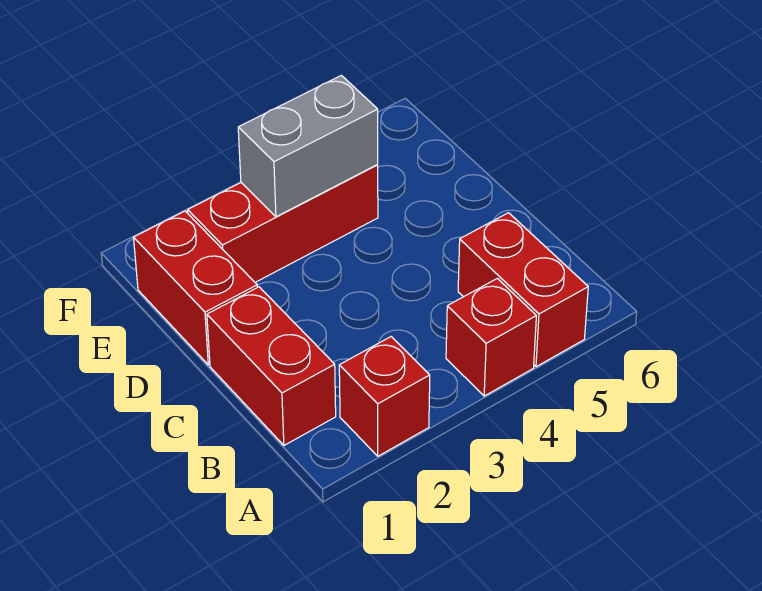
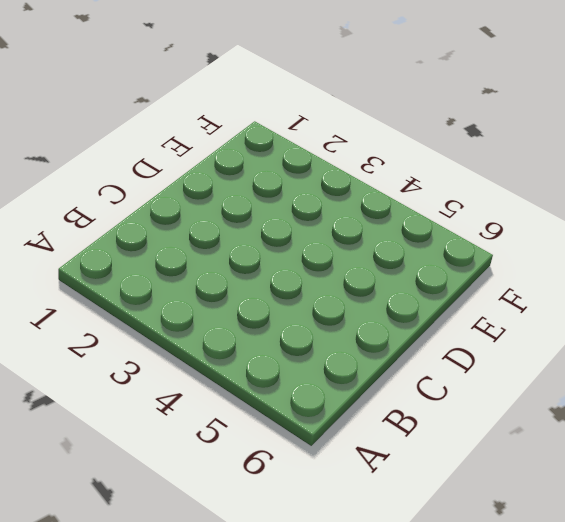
none -> red 1x1 brick [339,337,430,456]
none -> red 1x1 brick [446,279,536,396]

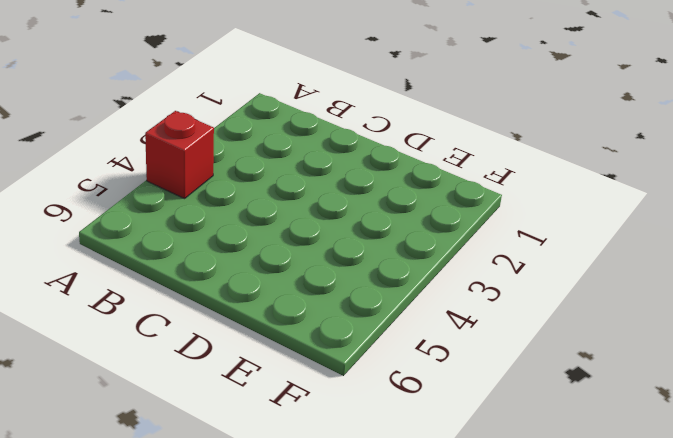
none -> red 1x1 brick [339,337,430,456]
none -> red 1x2 brick [458,213,588,367]

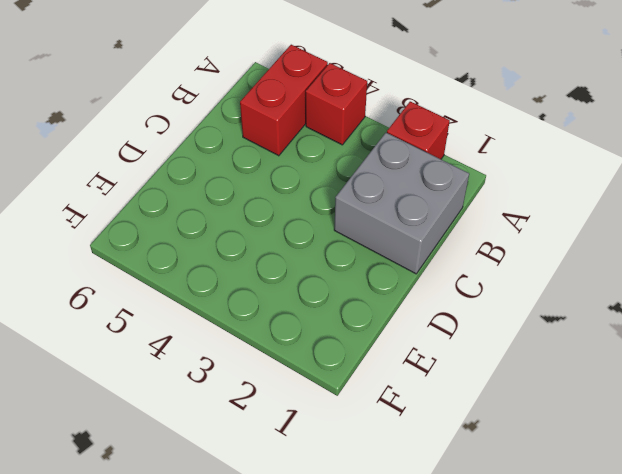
grey 2x2 brick [334,133,469,274] -> red 1x2 brick [207,287,336,445]
none -> red 1x2 brick [134,211,257,365]
none -> red 1x3 brick [188,165,378,282]

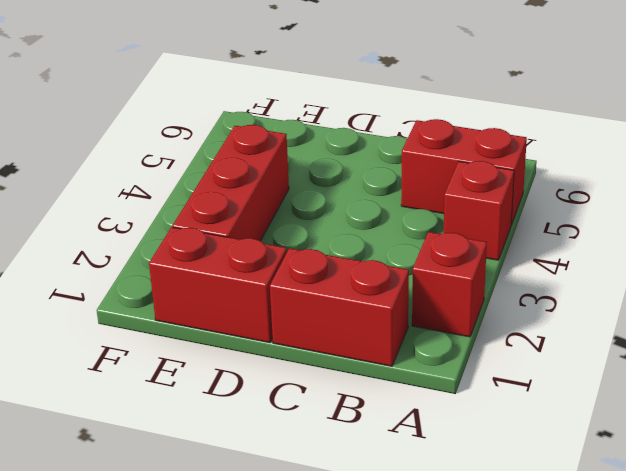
none -> grey 1x2 brick [238,75,378,217]

